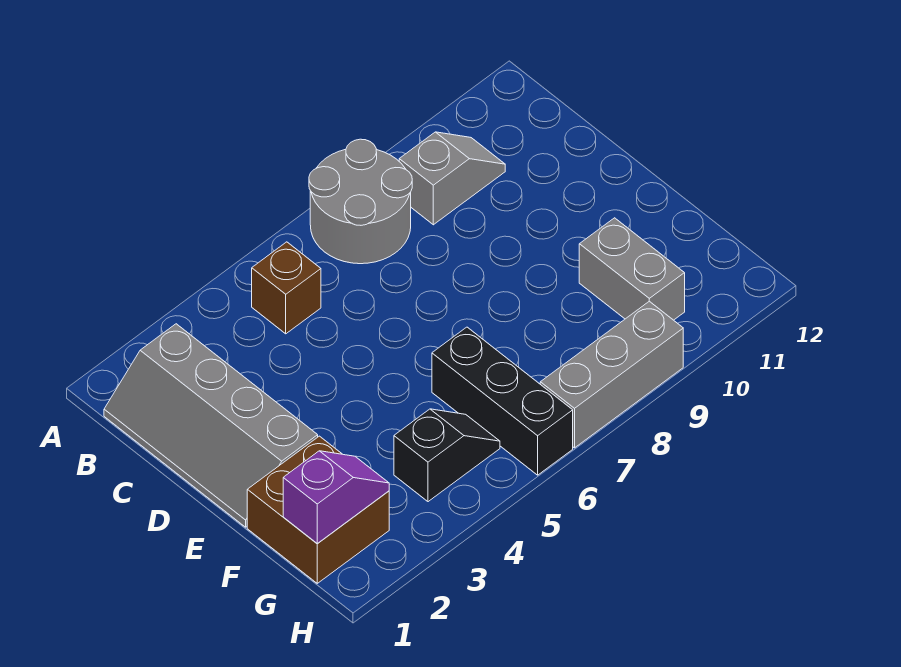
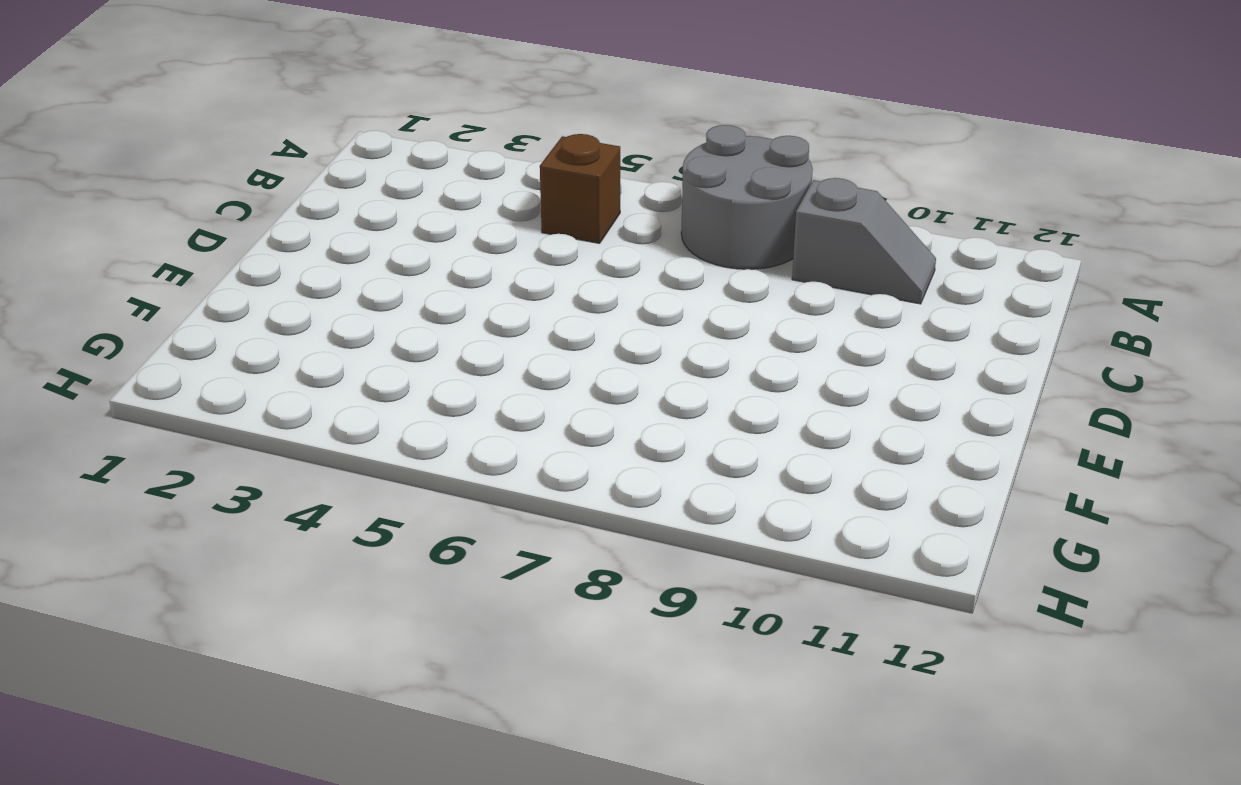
none -> grey 2x4 slope [104,324,318,527]
none -> brown 2x2 brick [247,436,389,583]

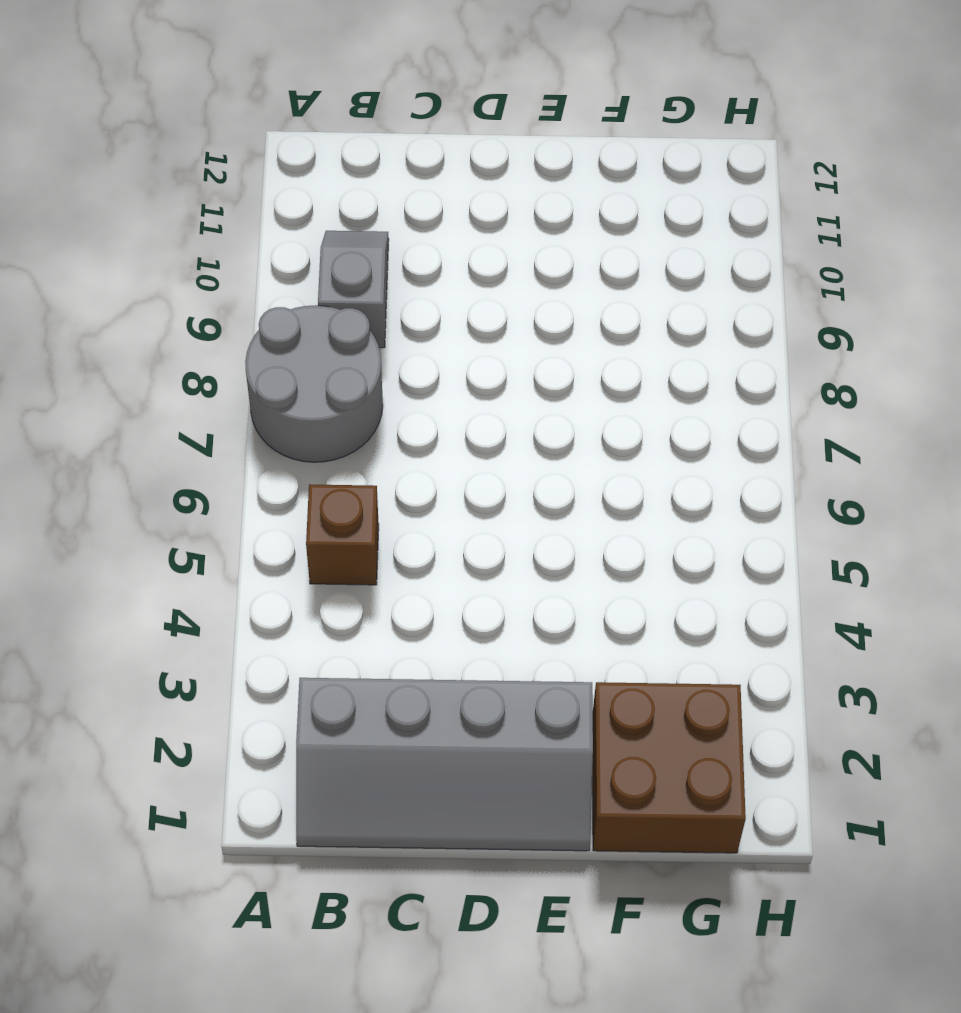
none -> black 1x3 brick [432,327,573,475]
none -> grey 1x2 brick [579,218,685,320]

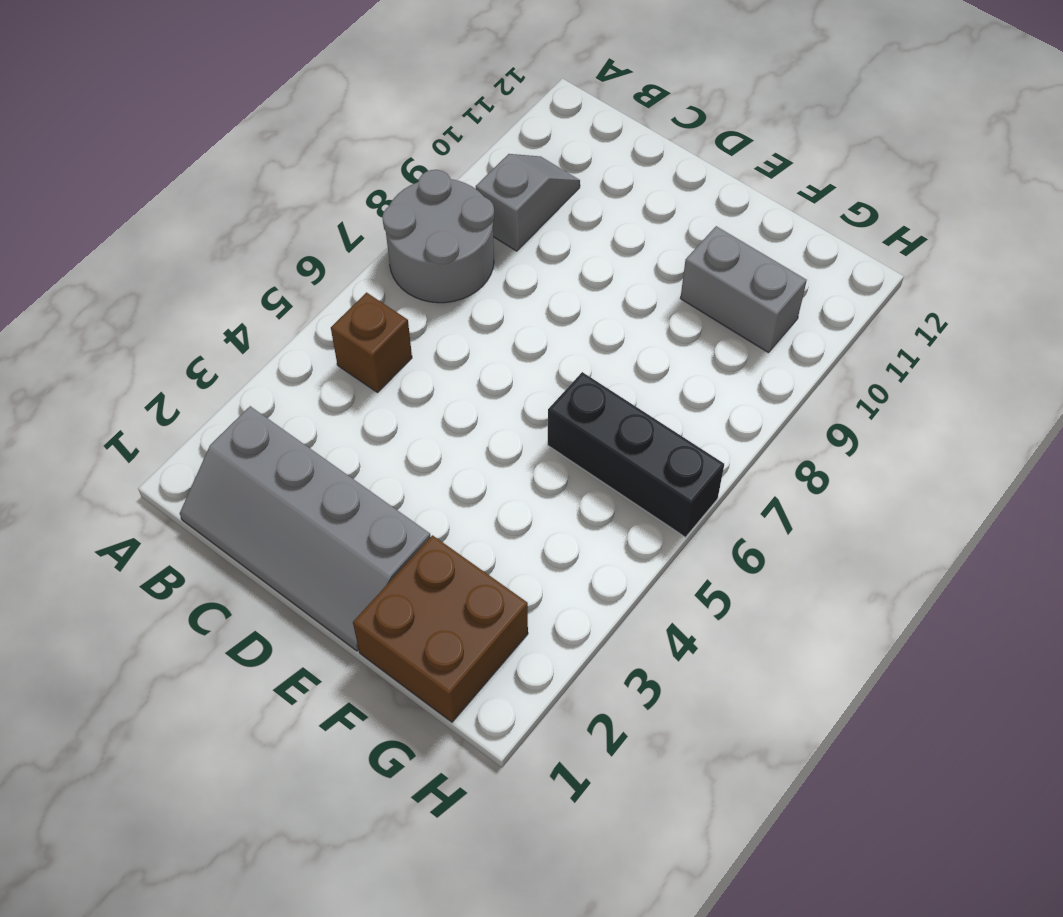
none -> black 1x2 slope [394,409,500,502]
none -> grey 1x3 brick [540,301,683,448]

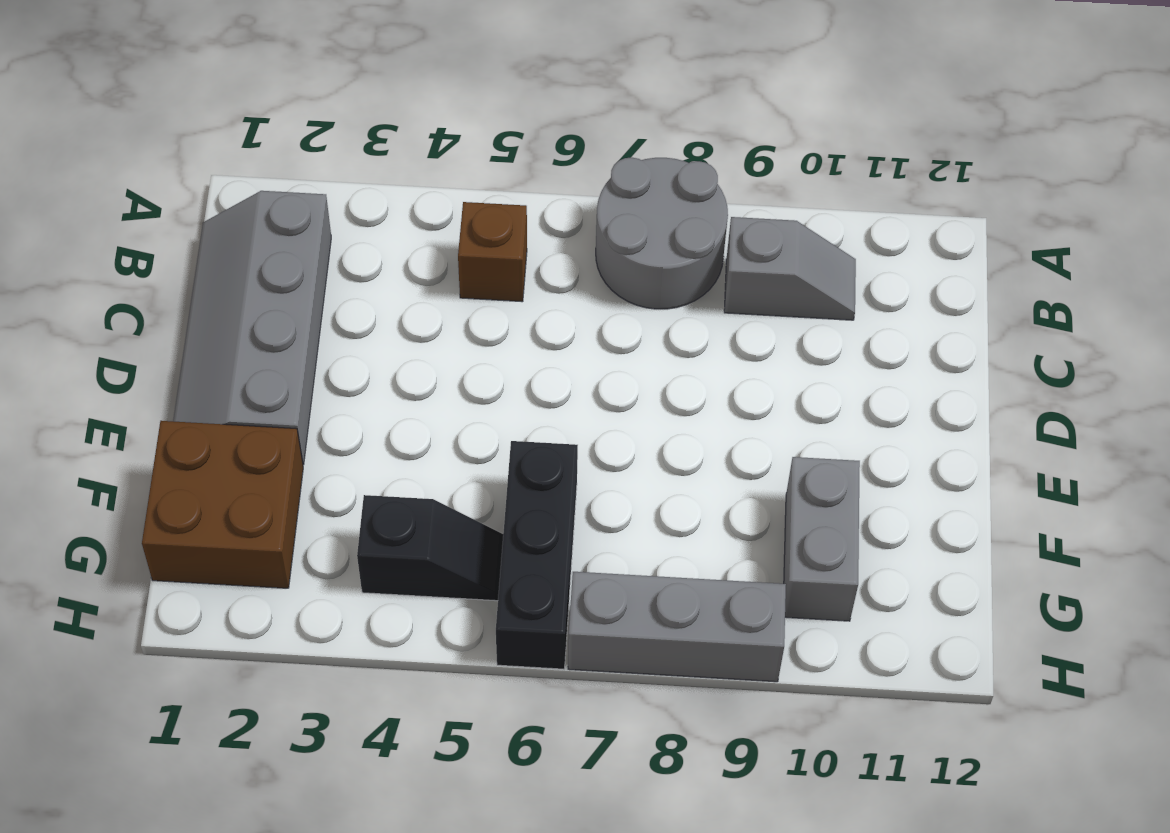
none -> purple 1x2 slope [283,451,389,544]

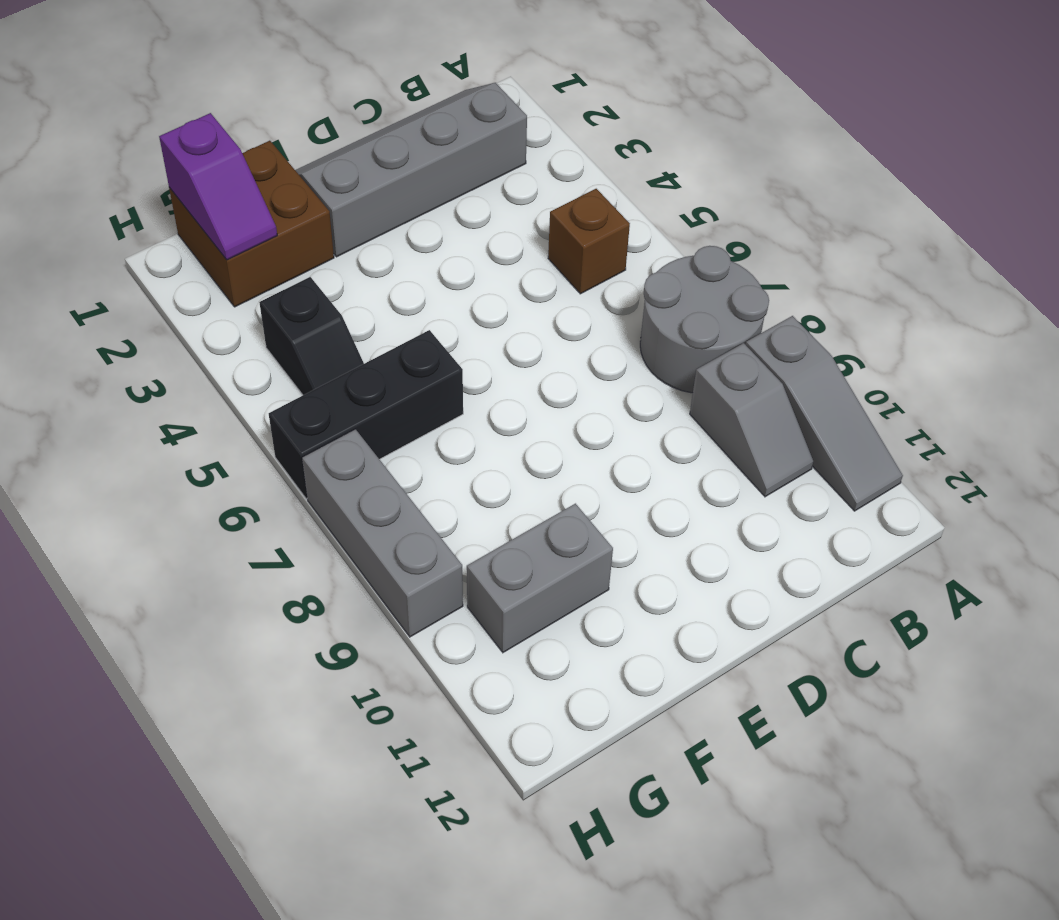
grey 1x3 slope [746,316,903,511] -> none

